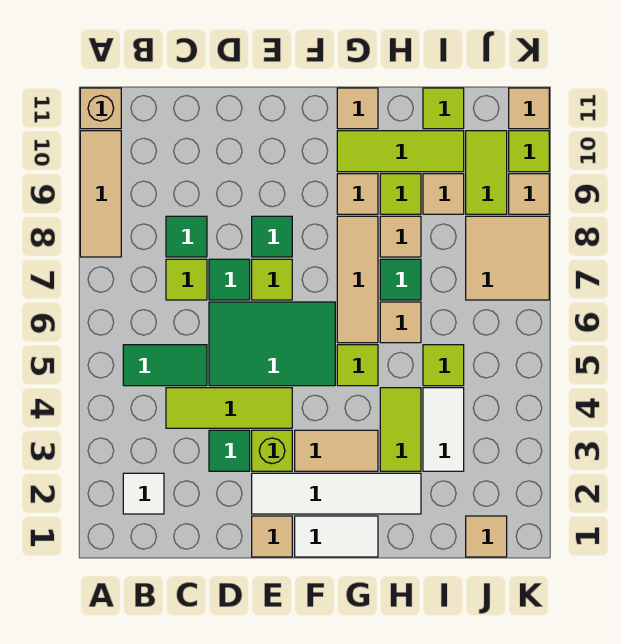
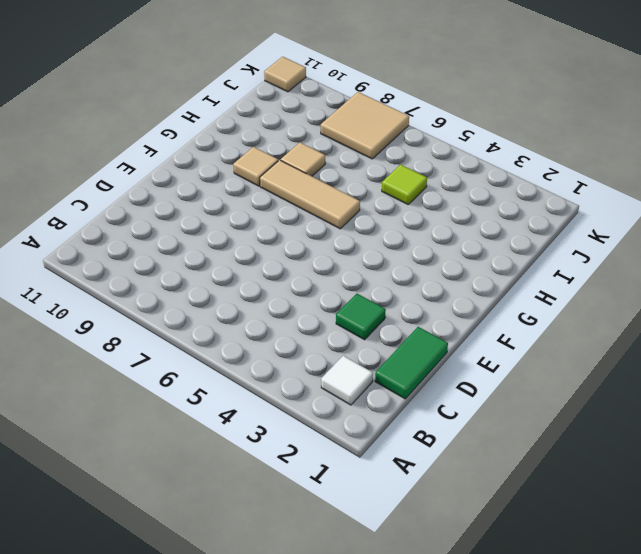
green 1x2 tile [375,327,448,399] -> green 1x2 tile moved to [123,345,207,386]
none -> tan 1x3 tile [80,131,121,257]
none -> tan 1x1 brick [80,88,121,129]
none -> lime 1x3 tile [166,388,292,428]
none -> lime 1x1 tile [166,259,207,300]

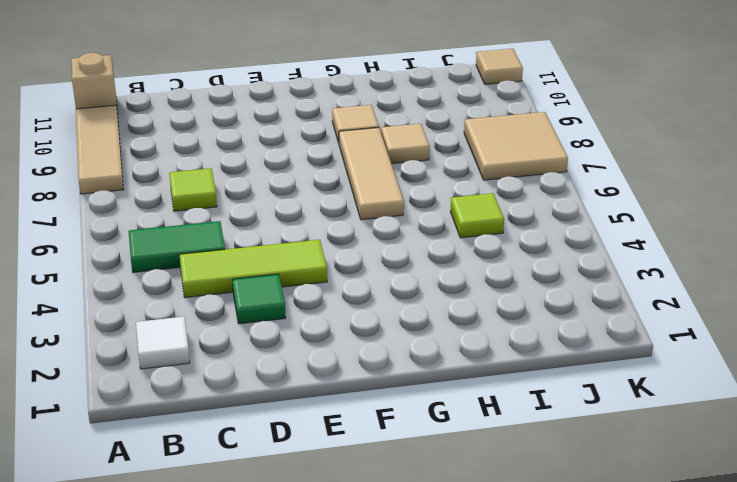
none -> green 1x1 tile [166,216,207,257]
none -> green 2x3 tile [209,302,335,386]
none -> green 1x1 tile [209,259,250,300]
none -> tan 1x1 tile [252,516,292,557]

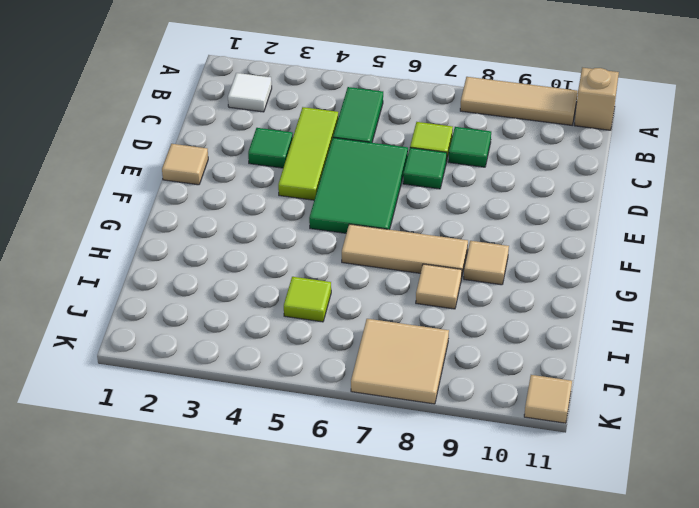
none -> white 1x4 tile [252,473,421,514]
none -> lime 1x1 brick [252,430,292,471]
none -> lime 1x1 tile [252,259,292,300]
none -> green 1x1 tile [252,216,292,257]

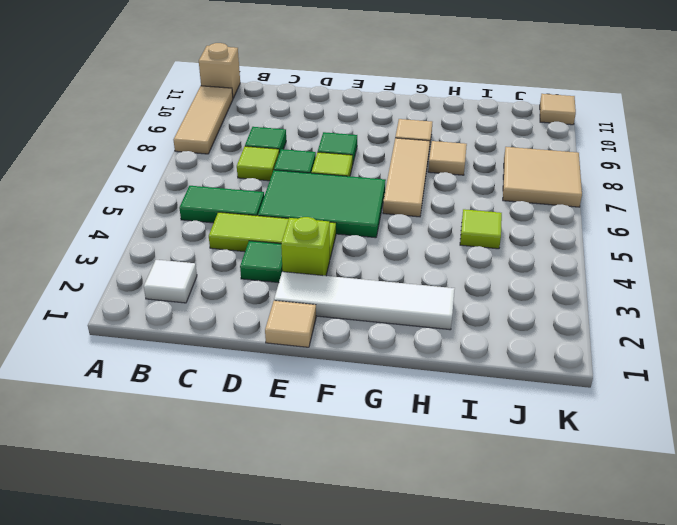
none -> white 1x2 tile [295,516,378,557]
none -> tan 1x2 tile [295,430,378,471]
none -> lime 1x1 tile [337,345,378,386]
none -> lime 1x3 tile [337,131,464,172]

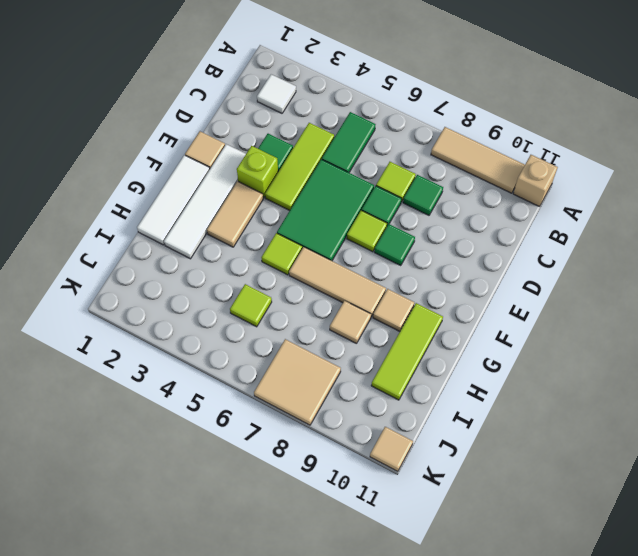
white 1x3 tile [137,155,210,245] -> white 1x2 tile [295,516,378,557]
none -> tan 1x1 tile [337,88,378,129]
none -> lime 1x2 tile [380,388,421,471]
none -> tan 1x1 tile [380,302,421,343]
none -> green 1x1 tile [380,259,421,300]

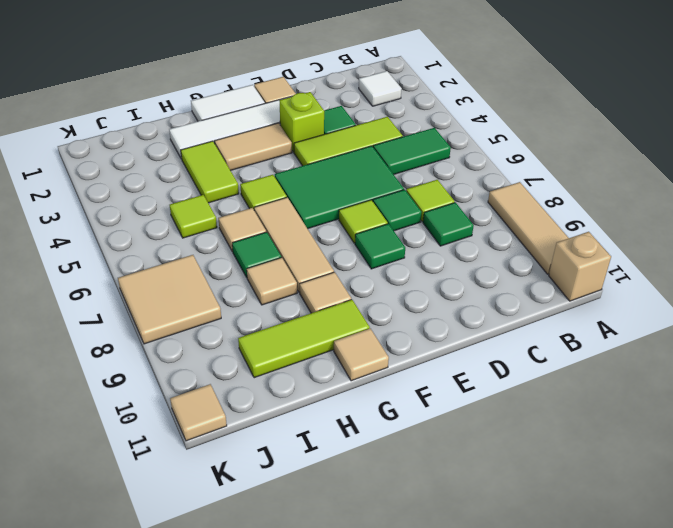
none -> lime 1x1 tile [380,174,421,214]
none -> white 1x2 tile [423,388,464,471]
none -> tan 1x1 tile [423,174,464,214]
none -> lime 1x1 tile [423,88,464,129]

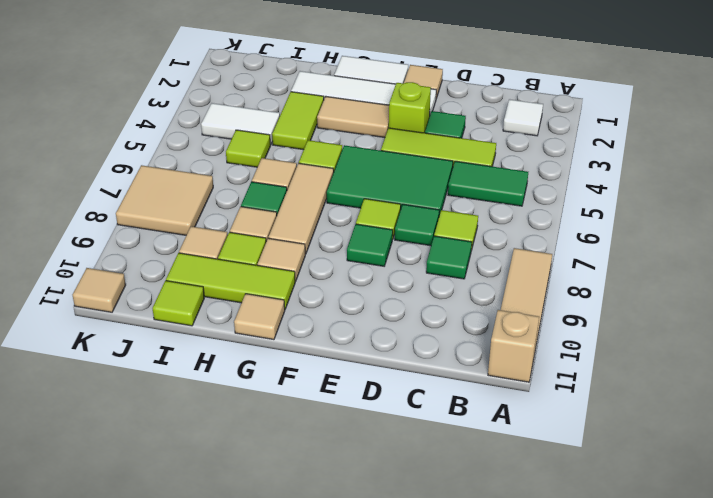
white 1x2 tile [201,103,280,145] -> white 1x2 tile turned to [423,388,464,471]
none -> tan 1x1 tile [466,516,507,557]
none -> lime 1x2 tile [466,131,507,214]
none -> tan 1x1 tile [509,174,549,214]
none -> lime 1x1 tile [509,131,549,172]

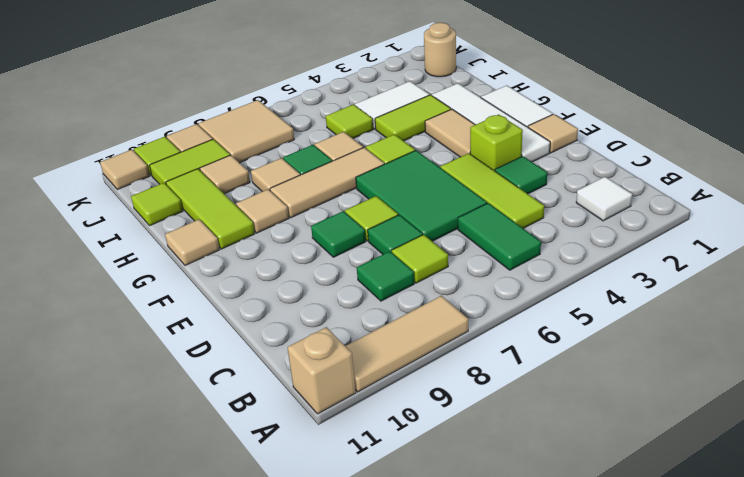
tan 1x1 round brick [424,23,456,77] -> tan 1x1 tile [466,516,507,557]
none -> lime 1x1 tile [380,174,421,214]

